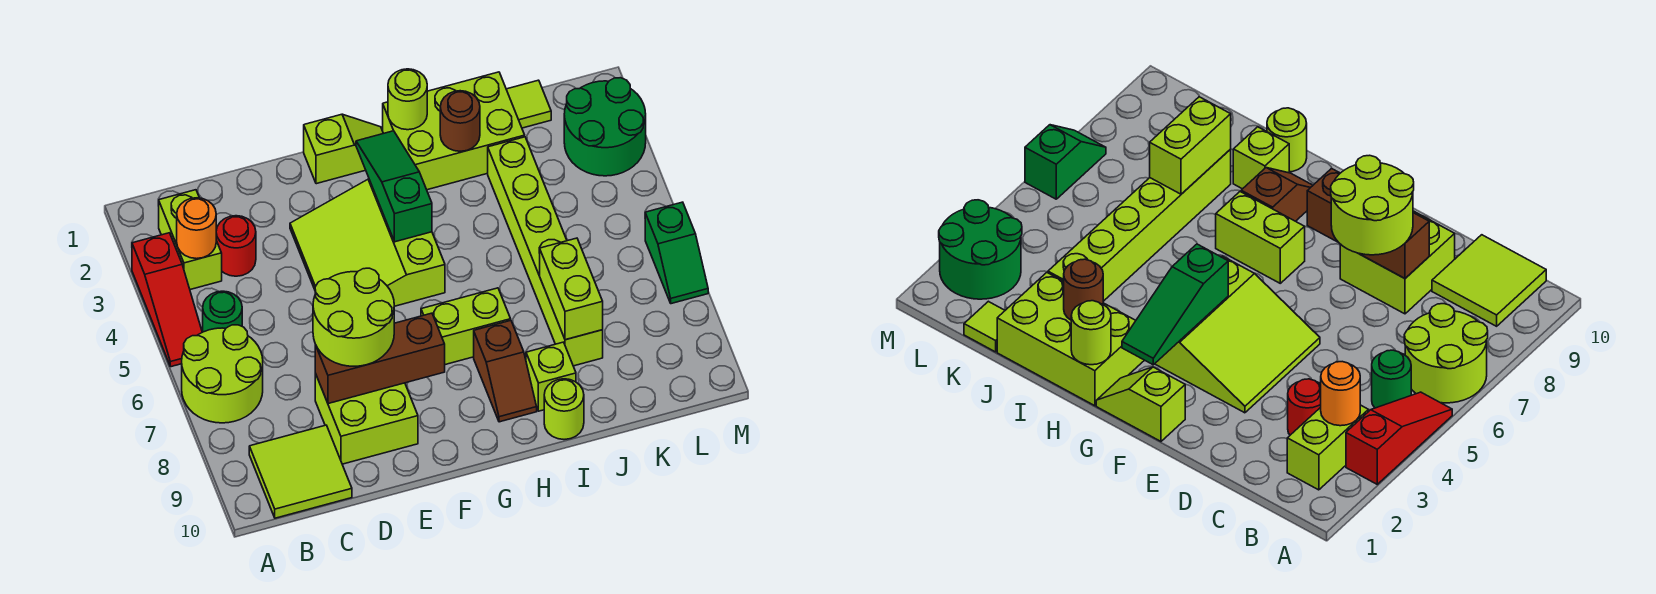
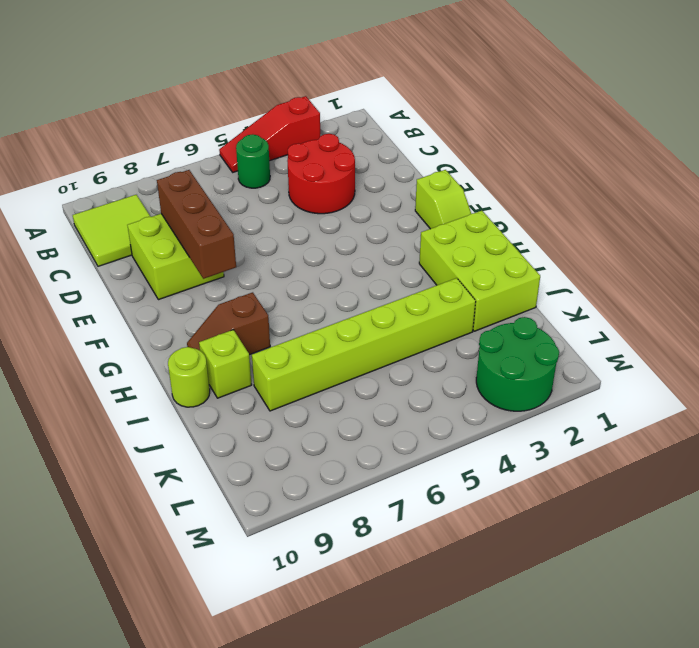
red 2x2 round brick [287,134,355,214] -> red 1x1 round brick [216,216,256,276]
none -> lime 2x2 round brick [182,325,263,423]
none -> lime 1x2 brick [158,190,222,290]
none -> lime 3x3 slope [290,179,445,306]

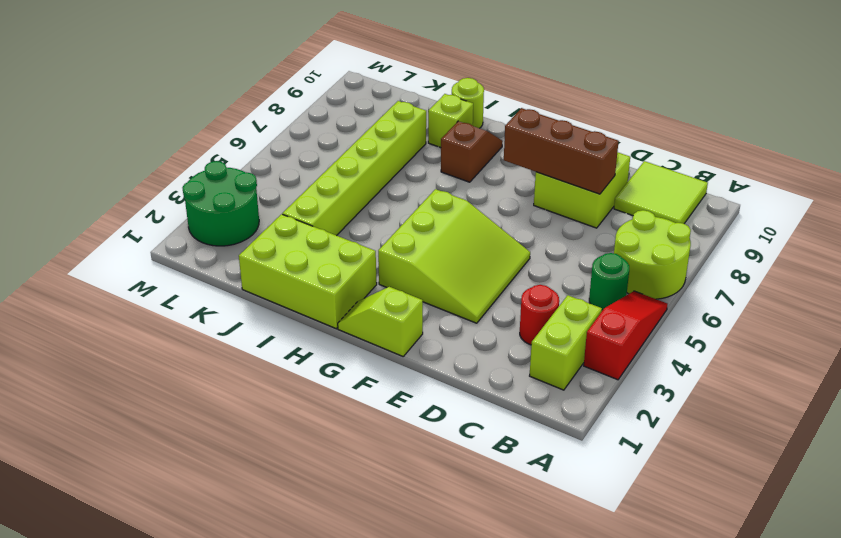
none -> lime 1x2 brick [421,288,511,365]
none -> lime 1x1 tile [506,80,551,128]
none -> green 1x2 slope [645,202,708,304]

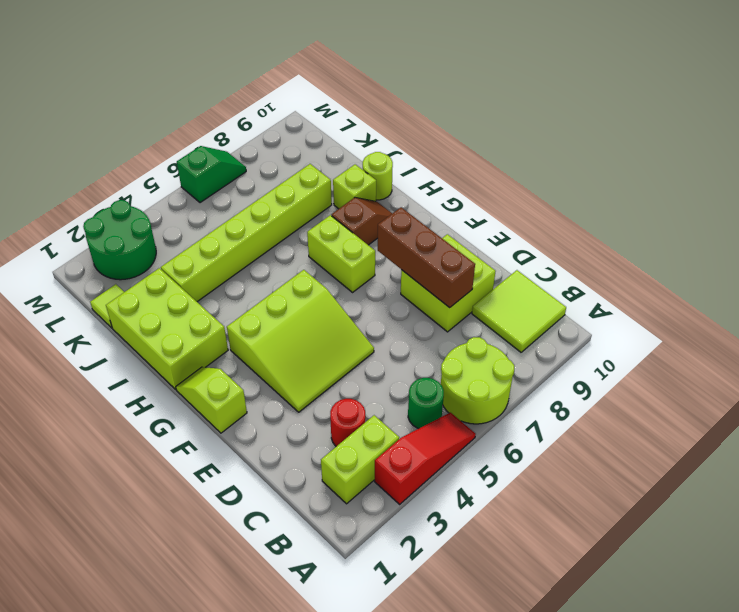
none -> orange 1x1 round brick [177,198,216,259]
none -> green 1x3 slope [356,131,432,242]
none -> lime 1x1 round brick [388,69,427,130]

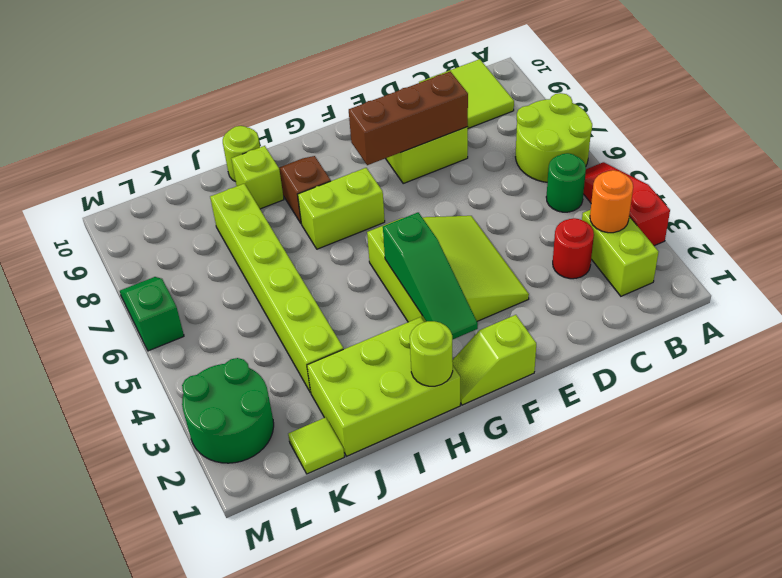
none -> brown 1x1 round brick [440,91,480,151]
none -> lime 1x2 brick [540,238,603,340]
none -> lime 2x2 round brick [313,268,394,366]

